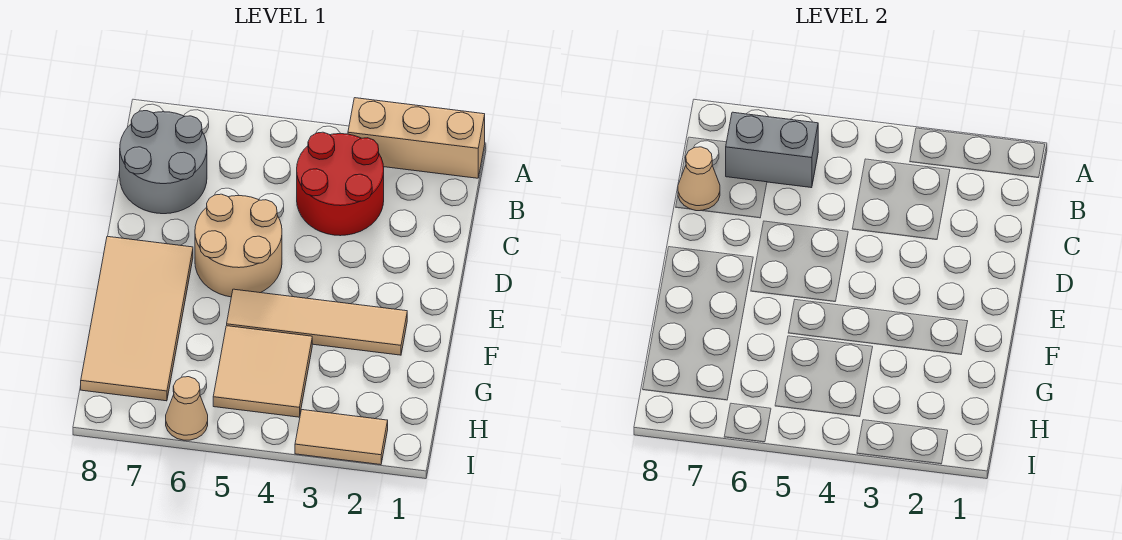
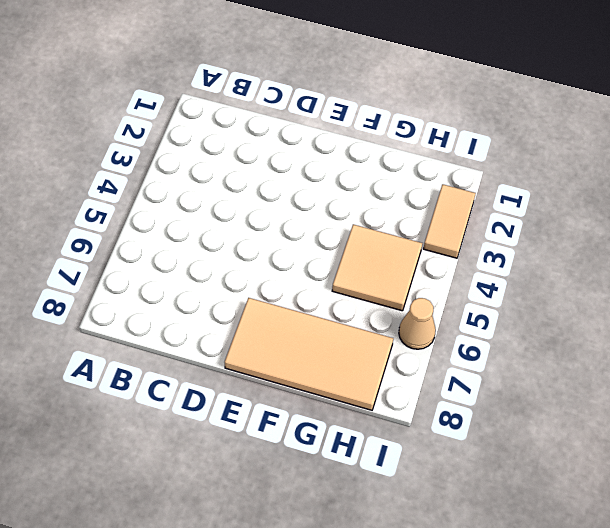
none -> tan 1x3 brick [348,98,485,178]
none -> red 2x2 round brick [297,132,384,236]

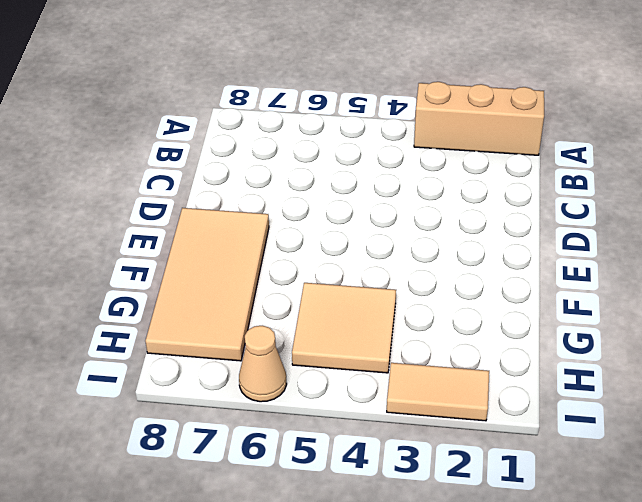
none -> red 2x2 round brick [297,132,384,236]
none -> grey 2x2 round brick [120,111,207,214]

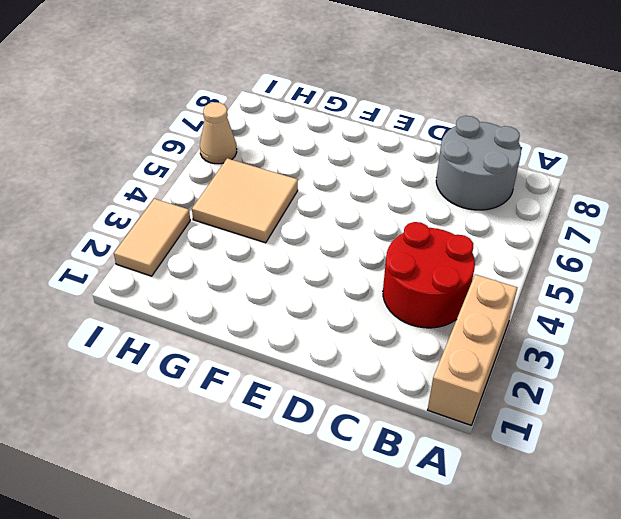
none -> tan 2x2 round brick [195,194,282,297]
none -> tan 2x4 tile [81,236,193,401]

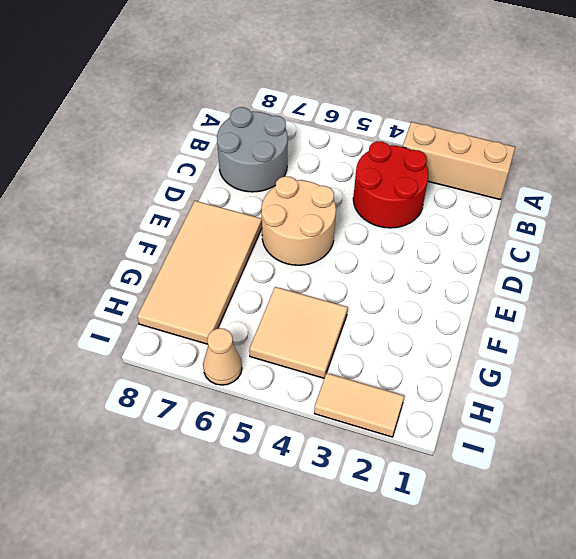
none -> tan 1x4 tile [227,289,407,355]
none -> grey 1x2 brick [726,112,818,188]

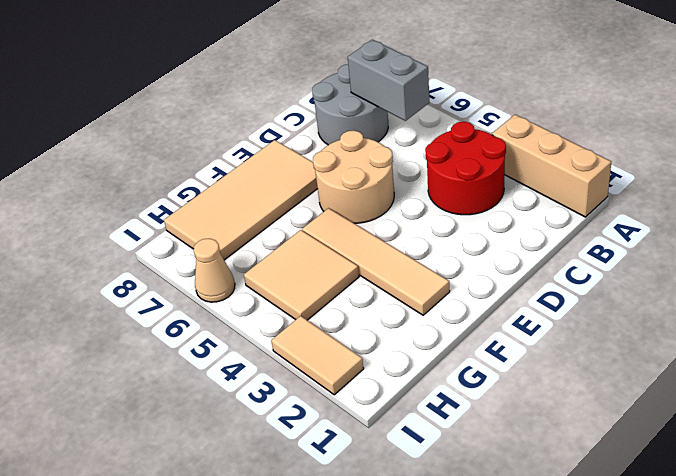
none -> tan 1x1 cone [678,147,720,211]

